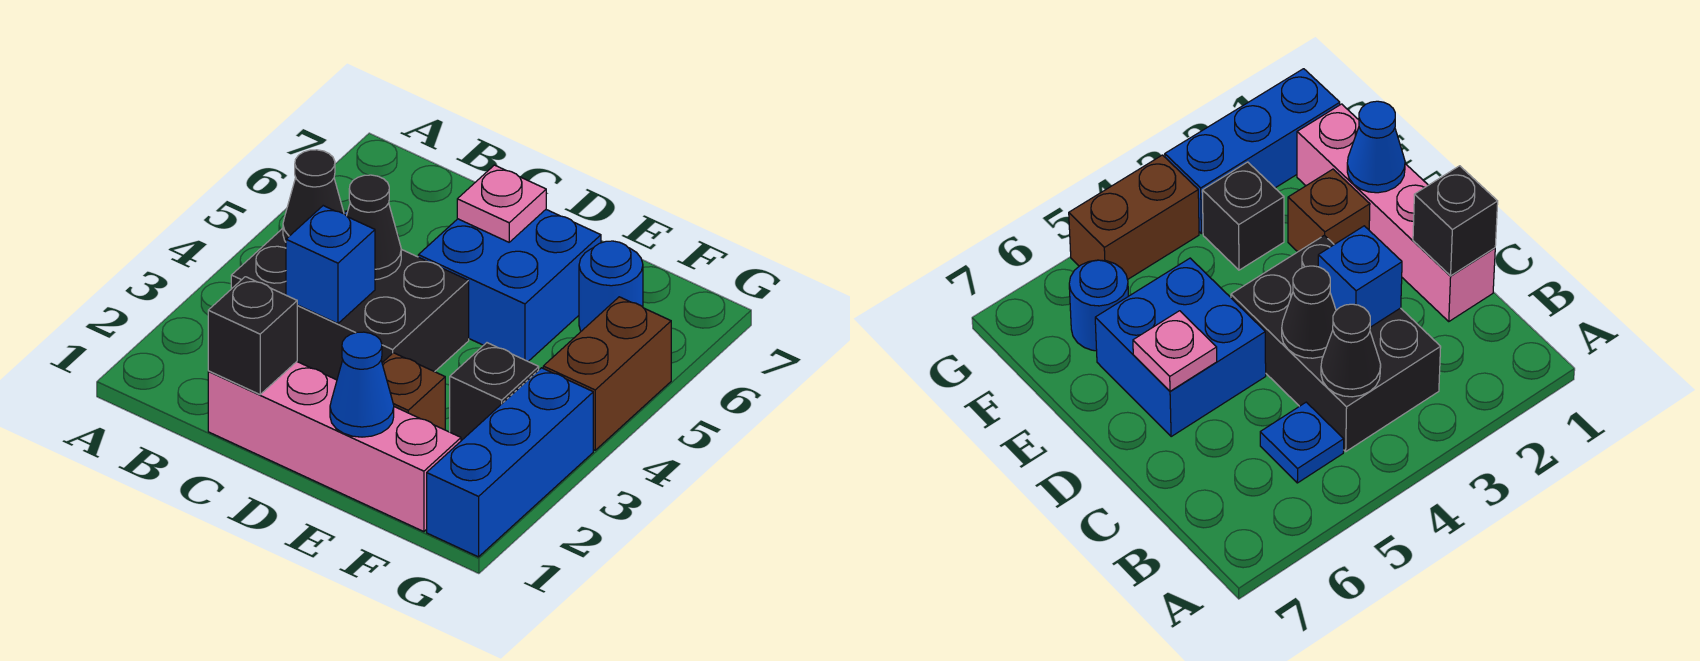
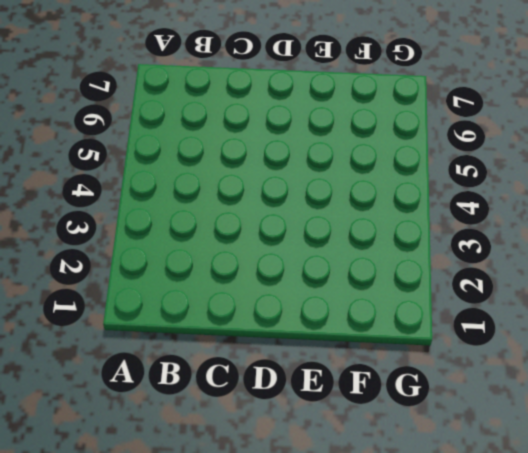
none -> black 2x3 brick [231,228,469,380]
none -> blue 1x1 plate [1260,402,1344,483]
none -> pink 1x4 brick [208,362,461,532]

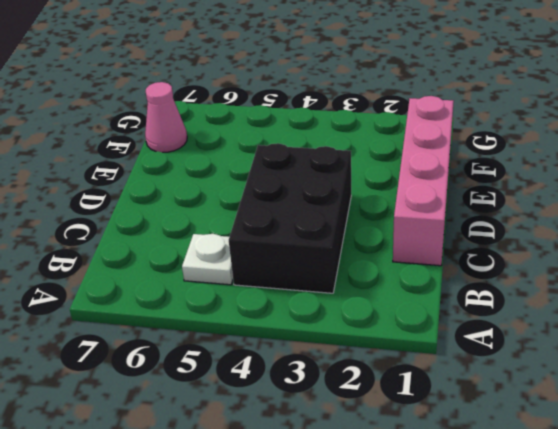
white 1x1 plate [182,234,233,285] -> blue 1x1 plate [1260,402,1344,483]
pink 1x1 cone [145,82,187,152] -> none
none -> blue 2x2 brick [418,210,601,361]
none -> brown 1x1 brick [382,353,445,430]
none -> black 1x1 brick [450,343,539,441]

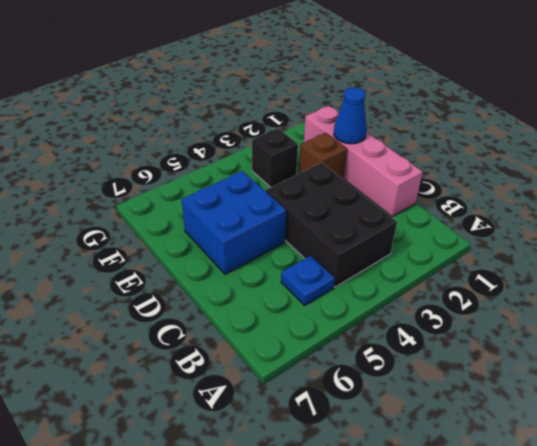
none -> blue 1x1 round brick [579,241,643,331]
none -> blue 1x3 brick [427,368,593,557]
none -> brown 1x2 brick [543,297,671,450]

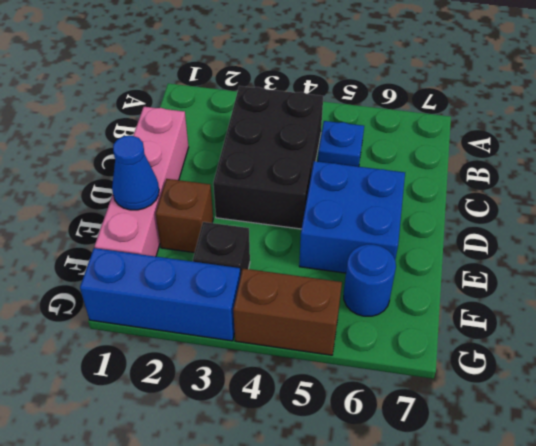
none -> black 1x1 cone [283,150,344,242]
none -> black 1x1 brick [208,277,297,394]
none -> blue 1x1 brick [286,206,375,324]

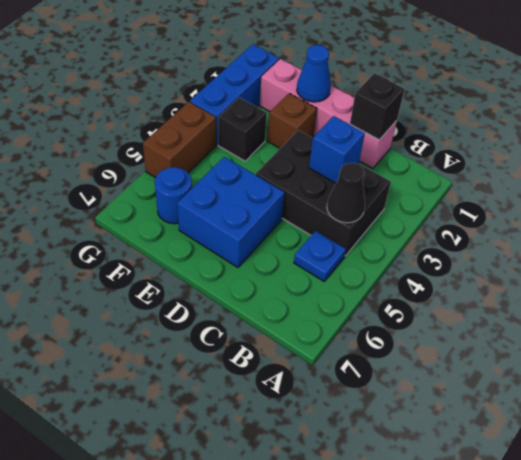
none -> black 1x1 cone [347,175,401,280]
none -> pink 1x1 plate [457,165,546,242]

